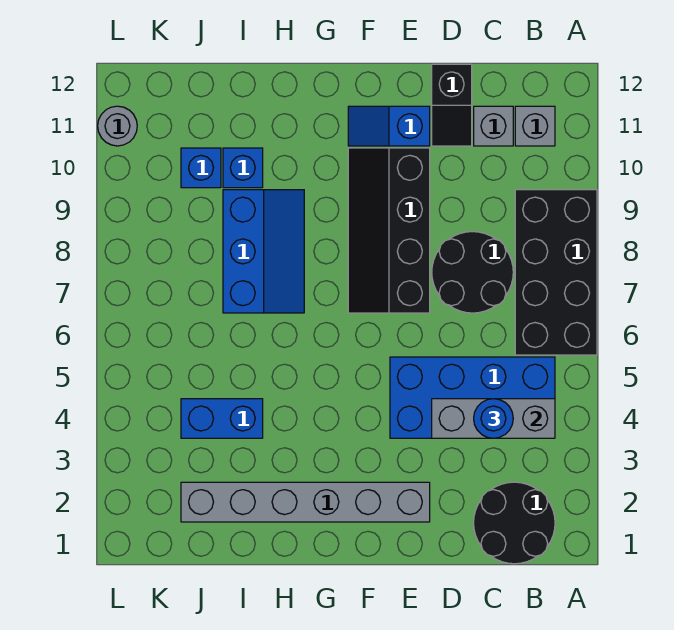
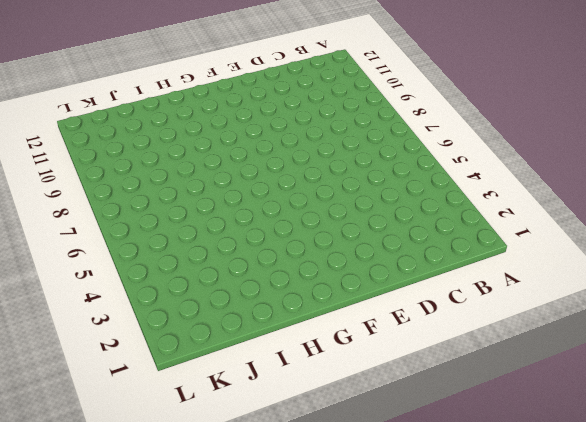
none -> black 2x4 brick [515,190,597,355]
none -> black 2x2 round brick [474,482,555,564]
none -> blue 2x4 brick [390,357,555,438]

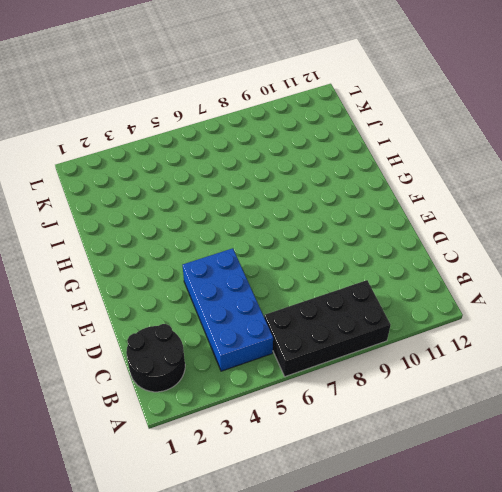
none -> grey 1x1 brick [515,106,555,146]
none -> black 2x2 round brick [432,232,513,313]
none -> grey 1x1 brick [474,106,513,146]

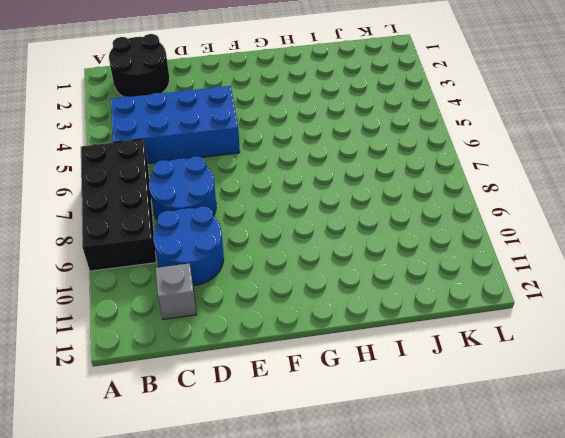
blue 2x2 round brick [149,156,216,221] -> black 2x2 round brick [432,232,513,313]
blue 2x2 round brick [153,206,224,286] -> none
none -> grey 1x1 brick [515,106,555,146]
none -> black 1x2 slope [432,64,472,146]
none -> grey 1x6 brick [181,482,430,522]

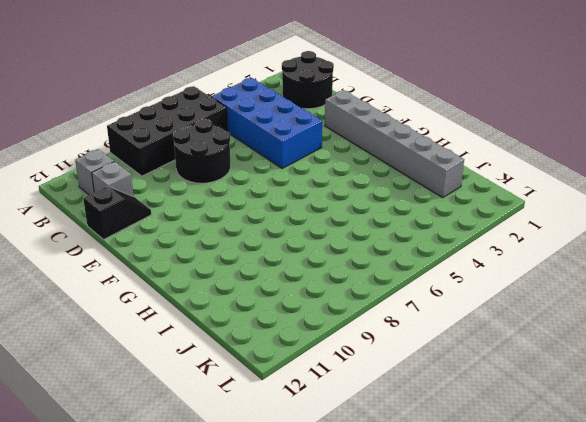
none -> black 2x4 slope [348,148,430,313]
none -> blue 1x2 slope [348,106,430,146]
none -> blue 2x3 slope [223,190,304,313]

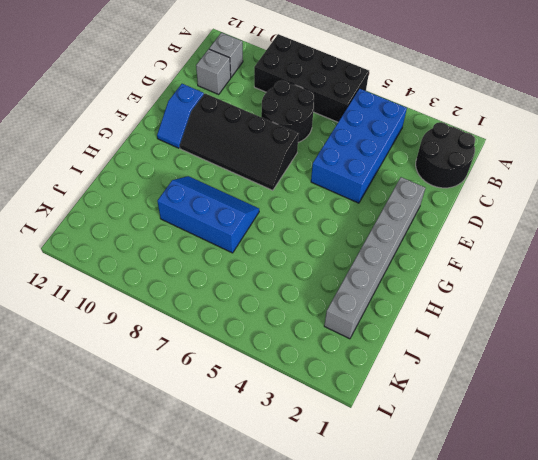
none -> black 1x2 slope [432,64,472,146]
none -> blue 1x2 brick [181,399,263,438]
none -> blue 1x1 brick [223,148,263,188]

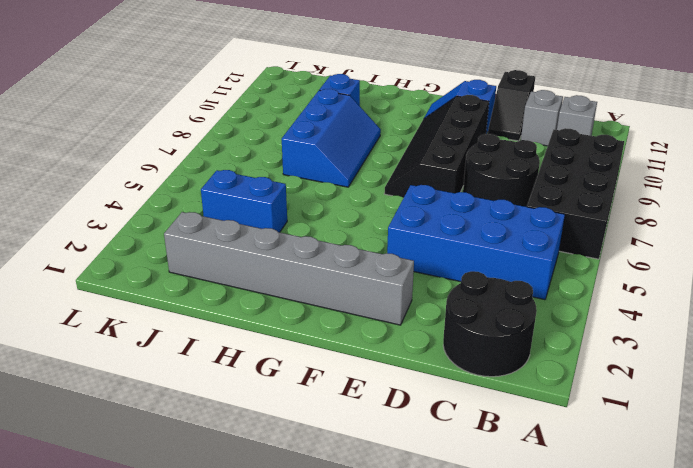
none -> blue 1x1 brick [181,148,221,188]
none -> grey 1x1 round brick [98,106,137,146]
none -> grey 1x3 brick [432,399,555,438]

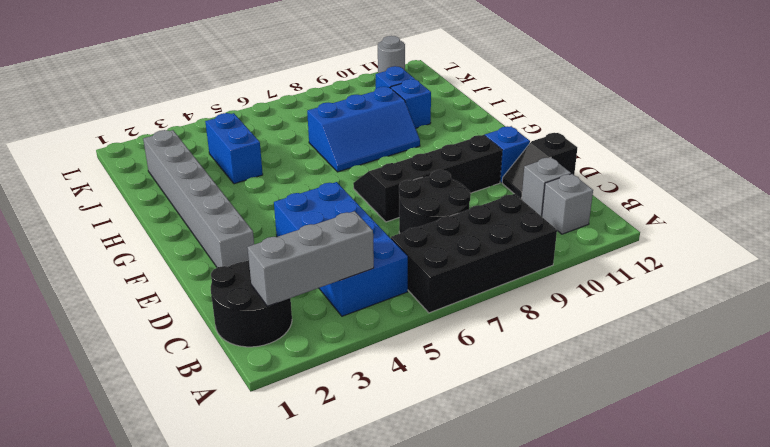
grey 1x3 brick [247,211,374,306] -> grey 1x3 brick turned to [432,399,555,438]
none -> blue 1x1 round brick [474,399,513,438]

